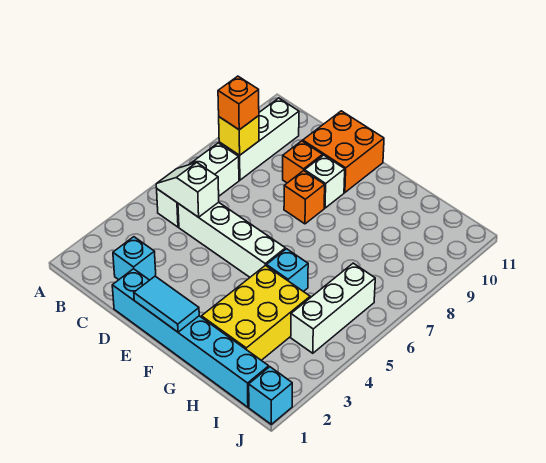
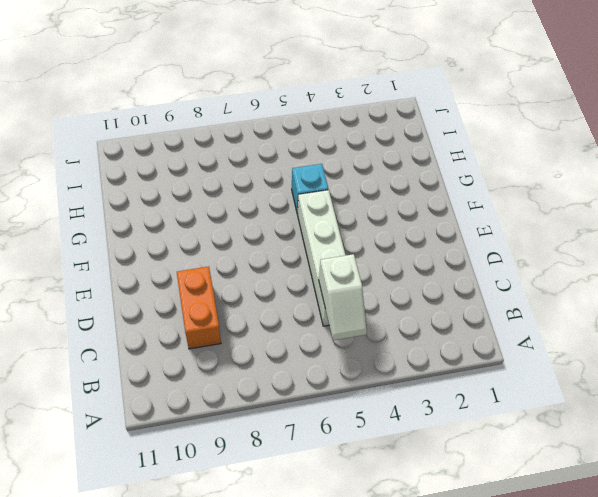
orange 1x2 brick [177,267,221,349] -> orange 1x1 brick [283,141,323,183]
none -> white 1x3 brick [157,143,239,227]
none -> white 1x3 brick [219,98,299,180]
none -> cyan 1x1 brick [113,237,156,280]

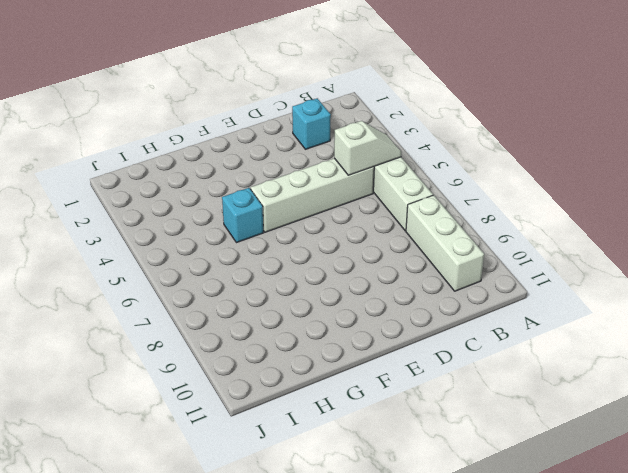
none -> cyan 1x6 brick [112,269,269,407]
none -> orange 1x1 brick [283,141,323,183]
none -> orange 2x2 brick [303,111,384,192]

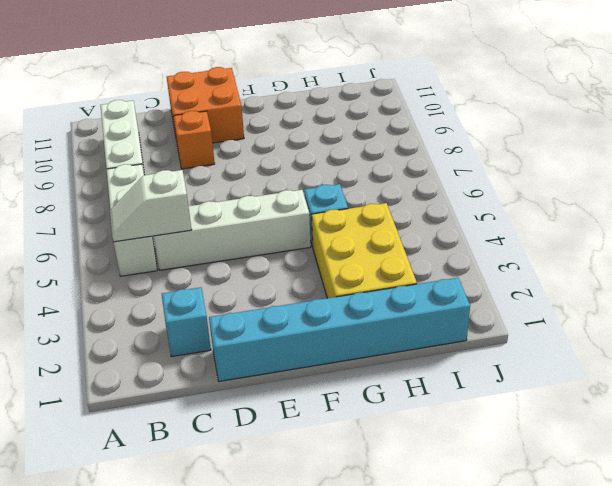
none -> orange 1x1 brick [284,171,325,224]
none -> white 1x1 brick [305,155,345,208]
none -> white 1x3 brick [291,263,375,353]

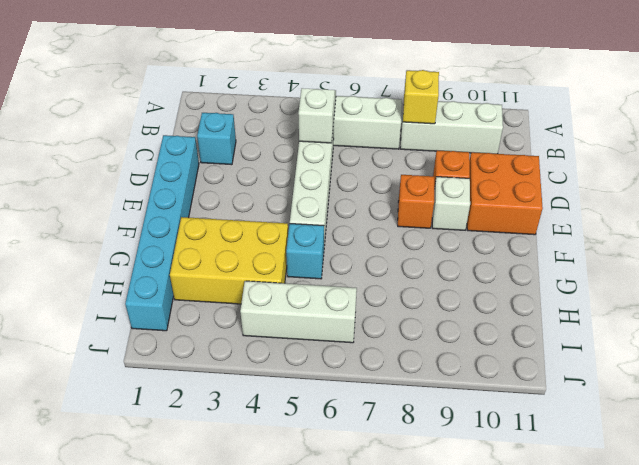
none -> cyan 1x1 brick [249,367,292,424]
none -> cyan 1x2 tile [134,276,199,332]
none -> orange 1x1 brick [218,76,259,130]

